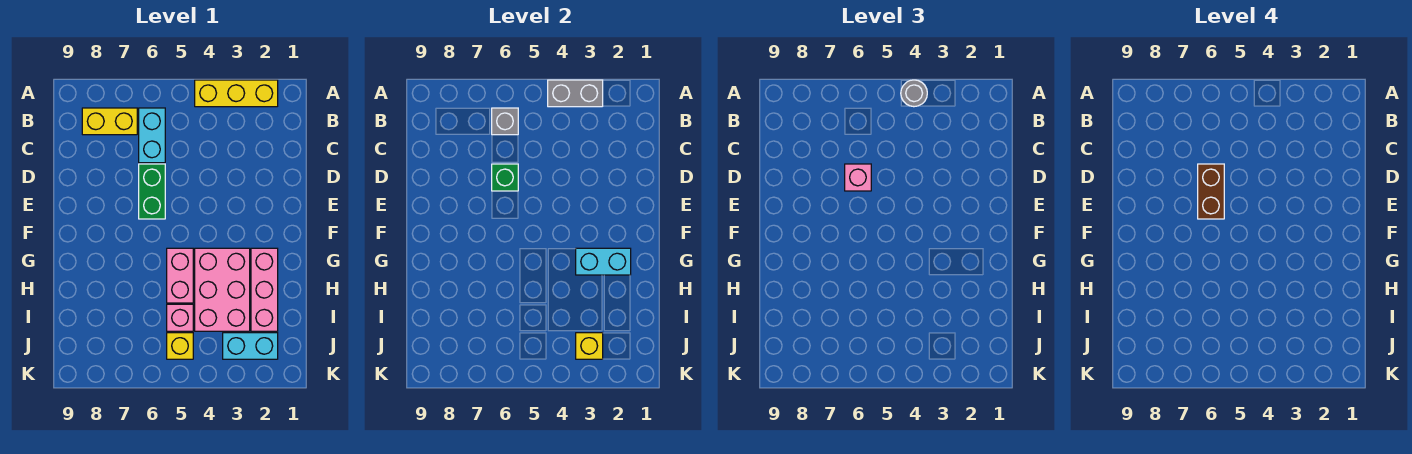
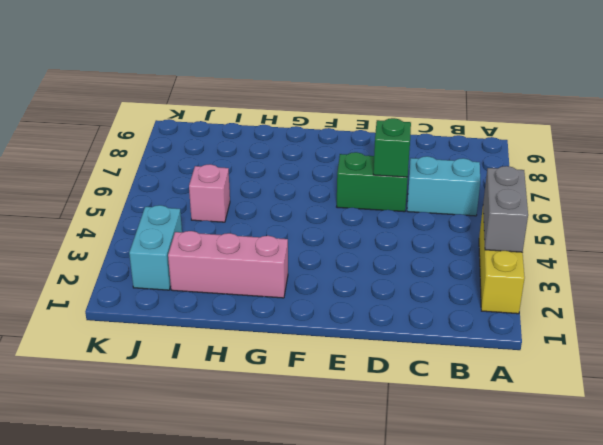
none -> yellow 1x2 brick [82,108,137,135]
none -> pink 2x3 brick [195,248,250,331]
none -> pink 1x2 brick [167,248,193,303]

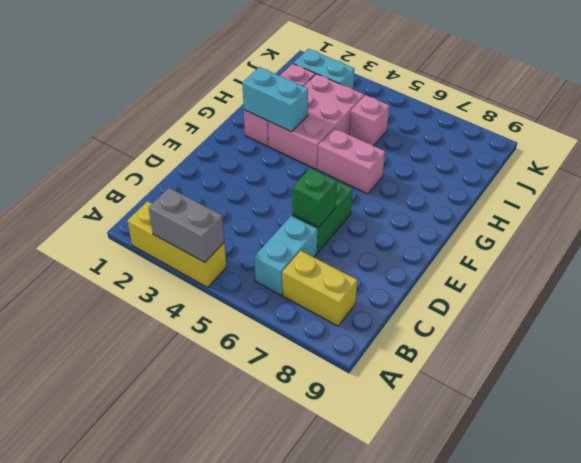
pink 1x2 brick [318,128,385,194] -> pink 1x2 brick turned to [167,248,193,303]
none -> yellow 1x1 brick [167,333,193,359]
none -> grey 1x1 brick [492,108,518,135]
none -> yellow 1x1 brick [576,333,603,359]

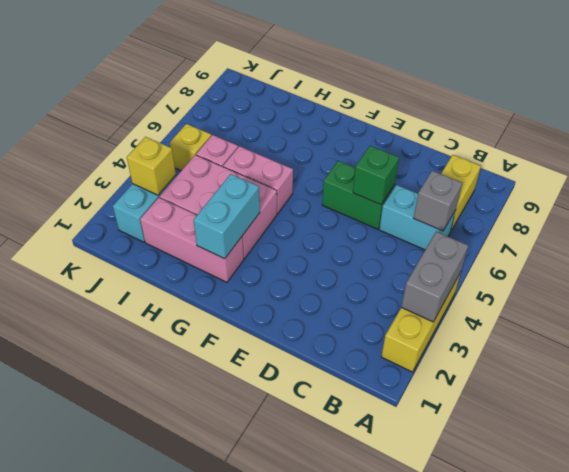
none -> grey 1x1 round brick [901,80,927,107]
none -> pink 1x1 brick [845,164,871,191]
none -> brown 1x2 brick [1198,164,1224,219]

